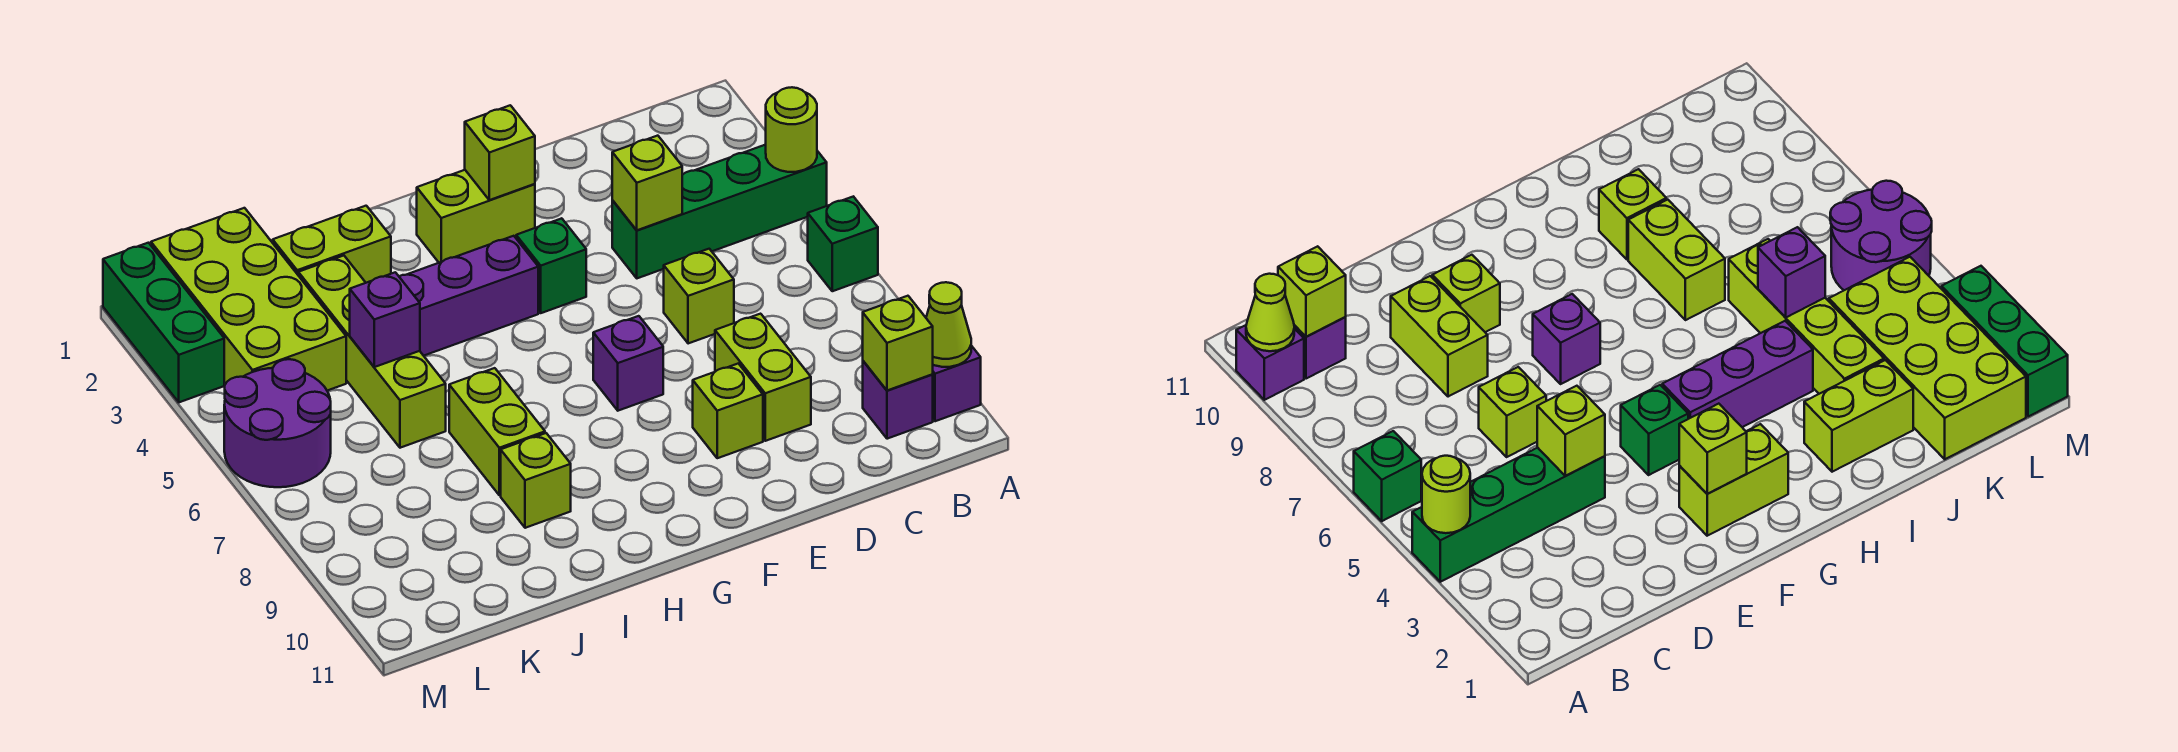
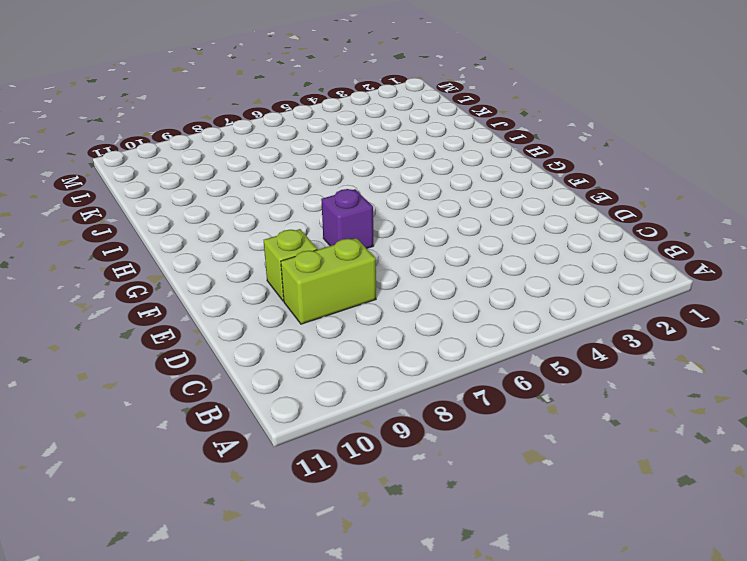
none -> green 1x4 brick [612,145,827,278]
none -> green 1x1 brick [808,196,878,291]
none -> purple 1x1 brick [932,346,981,421]

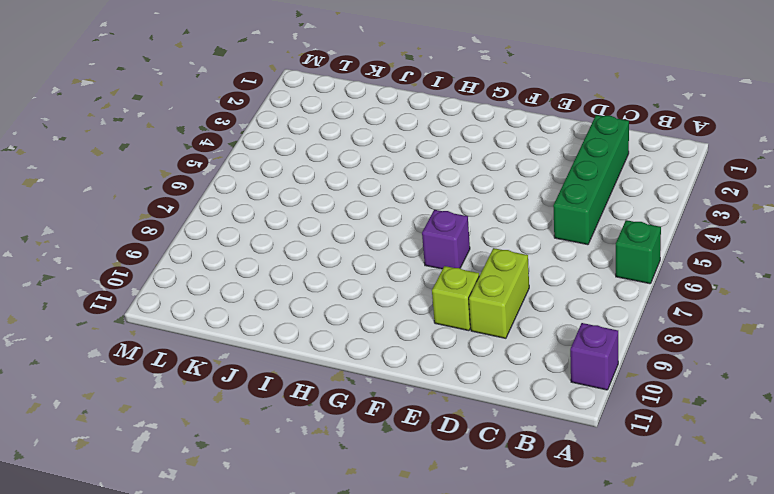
green 1x4 brick [553,115,629,245] -> green 1x4 brick turned to [612,145,827,278]
none -> purple 1x1 brick [863,361,933,439]
none -> lime 1x1 brick [664,249,734,344]
none -> lime 1x2 brick [417,170,535,263]

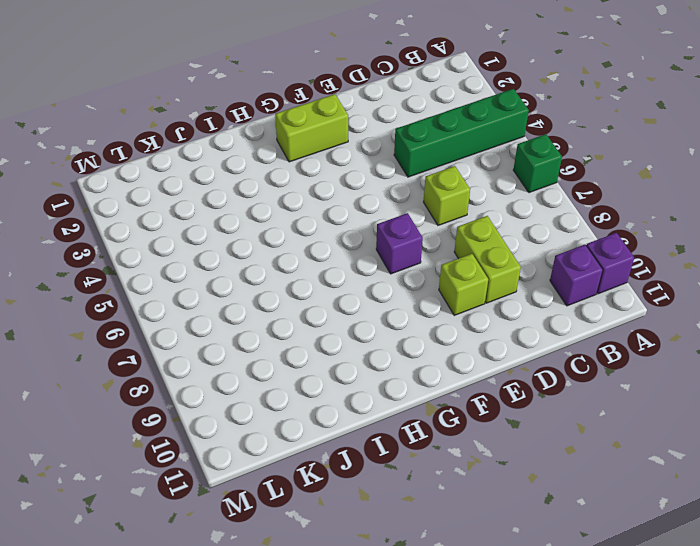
none -> green 1x1 brick [516,218,586,313]
none -> purple 1x3 brick [399,236,538,356]
none -> lime 1x2 brick [273,206,391,283]

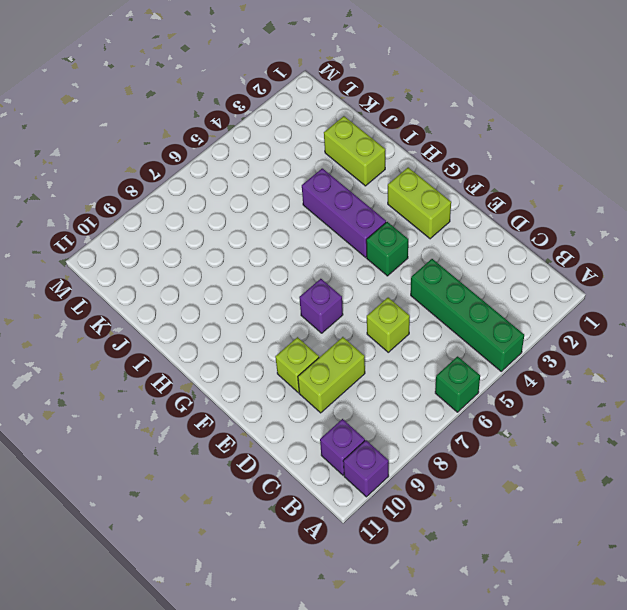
none -> lime 1x2 brick [449,368,545,495]
none -> lime 1x1 brick [501,433,571,528]
none -> lime 1x4 brick [298,256,446,448]

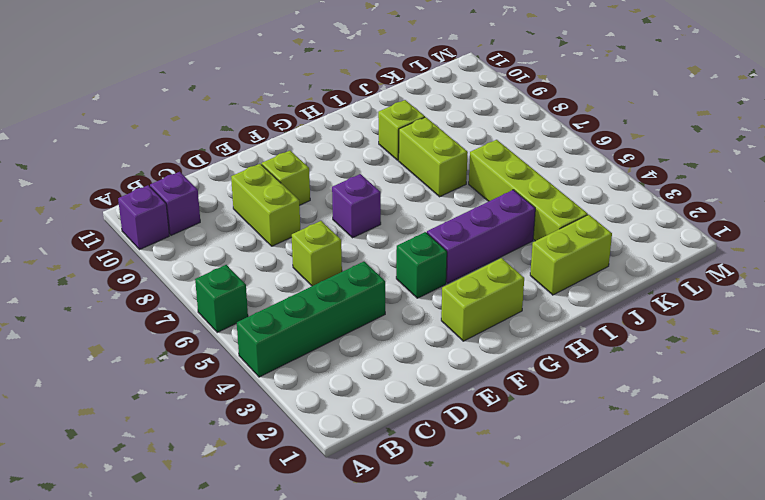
none -> lime 2x4 brick [151,208,346,391]
none -> purple 2x2 round brick [224,359,331,487]
none -> green 1x3 brick [103,243,224,402]

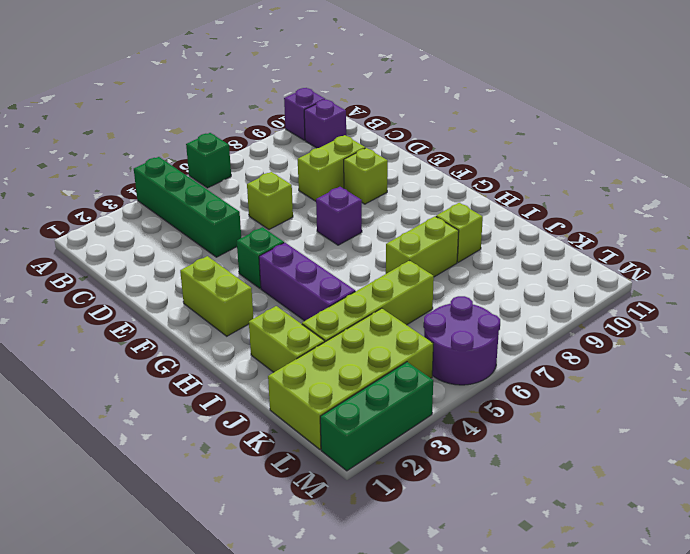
none -> lime 1x1 round brick [766,87,817,172]
none -> lime 1x1 cone [926,282,971,367]
none -> lime 1x1 brick [863,296,933,391]

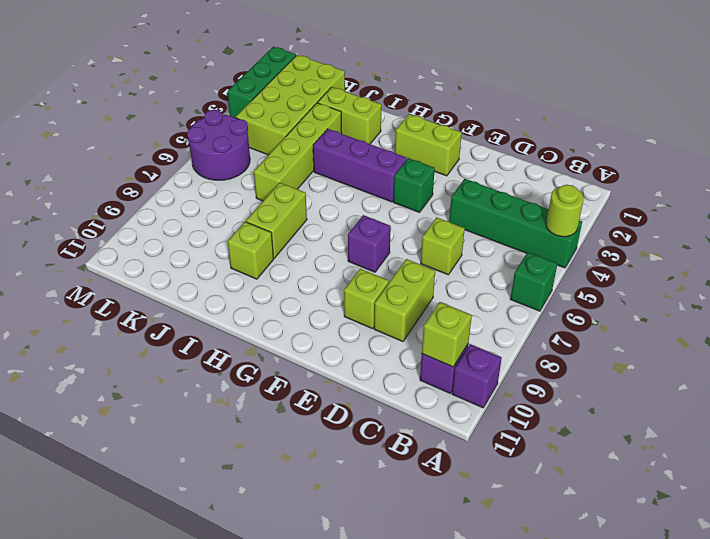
none -> lime 1x1 cone [926,282,971,367]
none -> lime 1x1 brick [612,136,682,230]
none -> lime 1x1 brick [465,105,535,200]

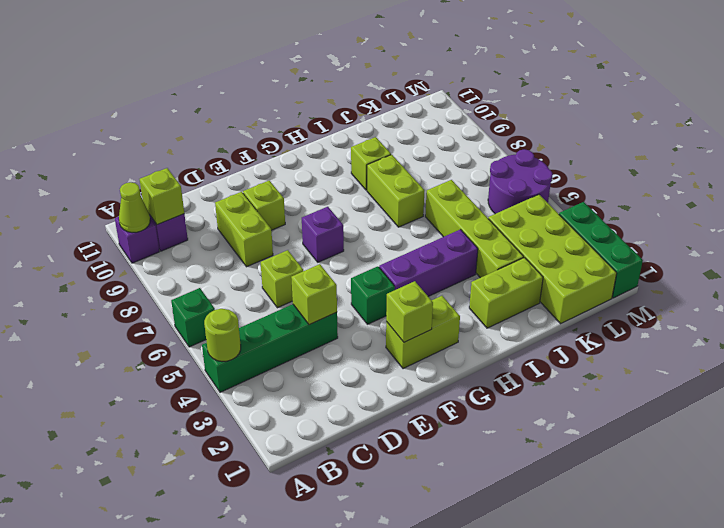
none -> purple 1x1 brick [350,272,420,367]

